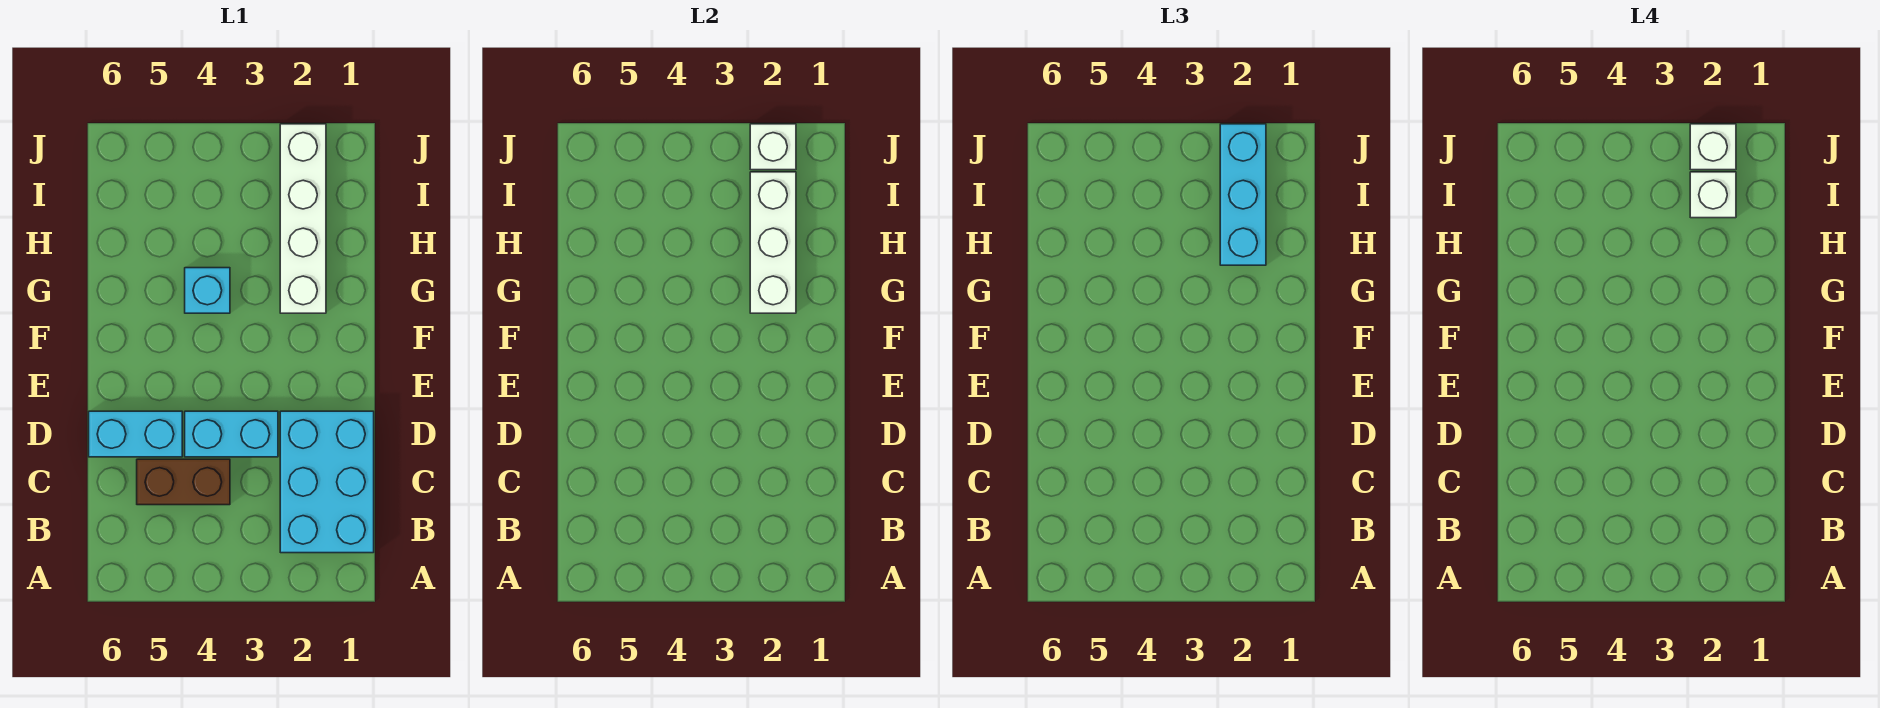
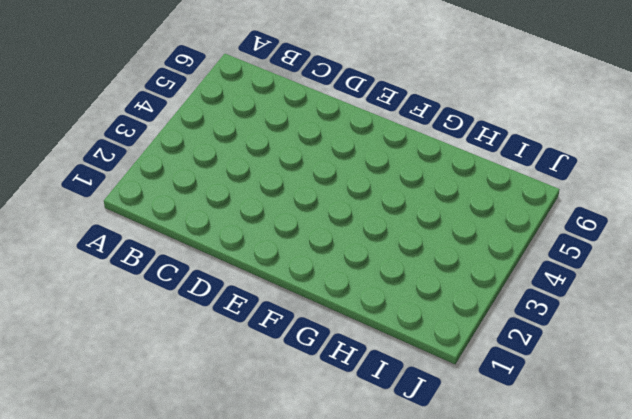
none -> cyan 2x3 brick [280,411,374,553]
none -> brown 1x2 brick [137,459,230,505]

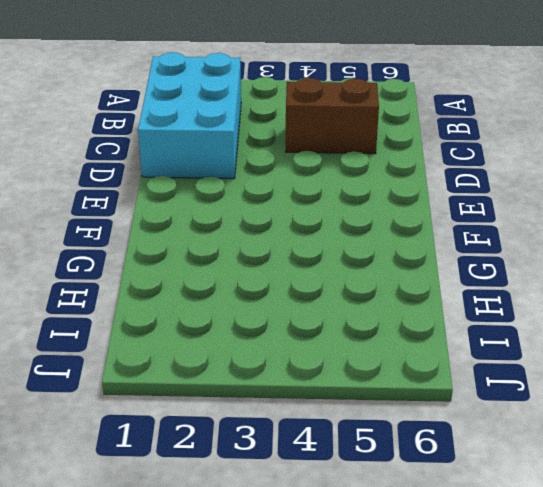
none -> cyan 1x2 brick [185,411,278,457]
none -> cyan 1x2 brick [89,411,182,457]

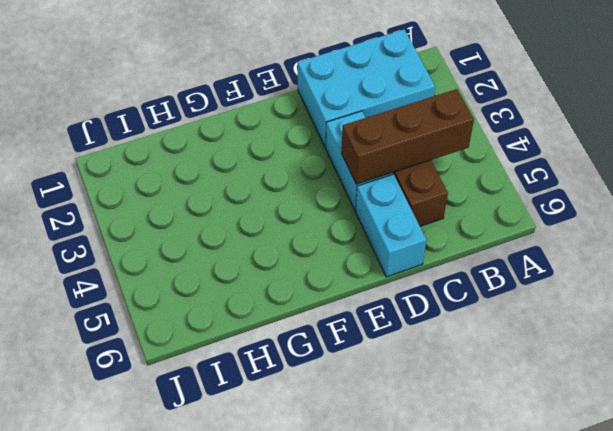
brown 1x3 brick [342,89,474,184] -> none
none -> white 1x4 brick [280,124,326,313]
none -> cyan 1x1 brick [185,268,230,313]

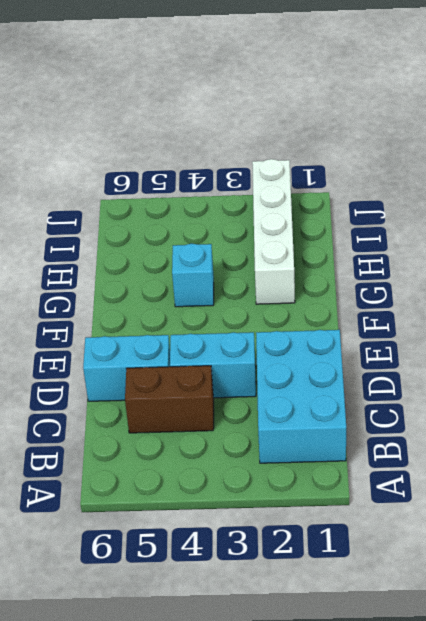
none -> white 1x3 brick [750,172,796,313]
none -> white 1x1 brick [750,124,796,170]

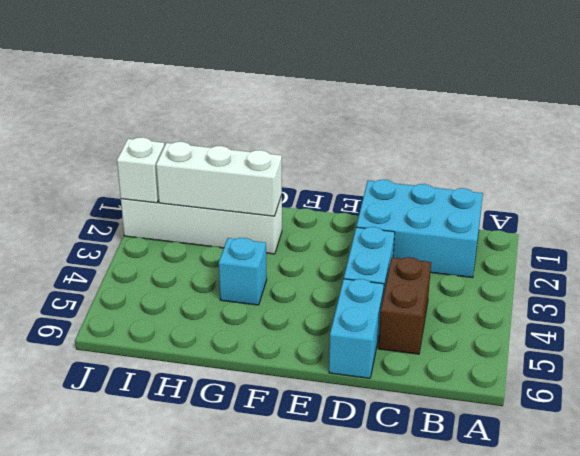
none -> cyan 1x3 brick [1220,124,1266,265]
none -> white 1x1 brick [1690,172,1736,218]

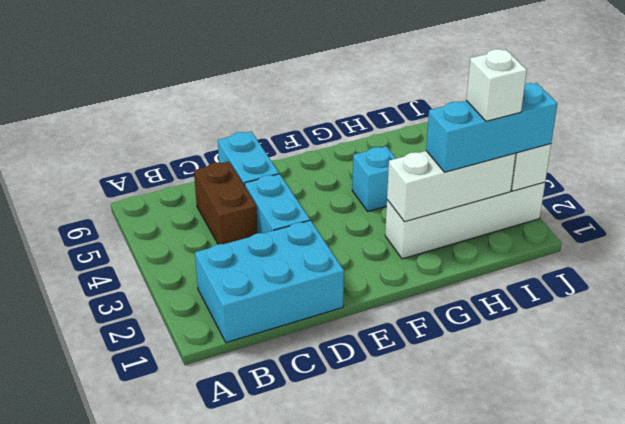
none -> white 1x1 brick [1690,124,1736,170]

